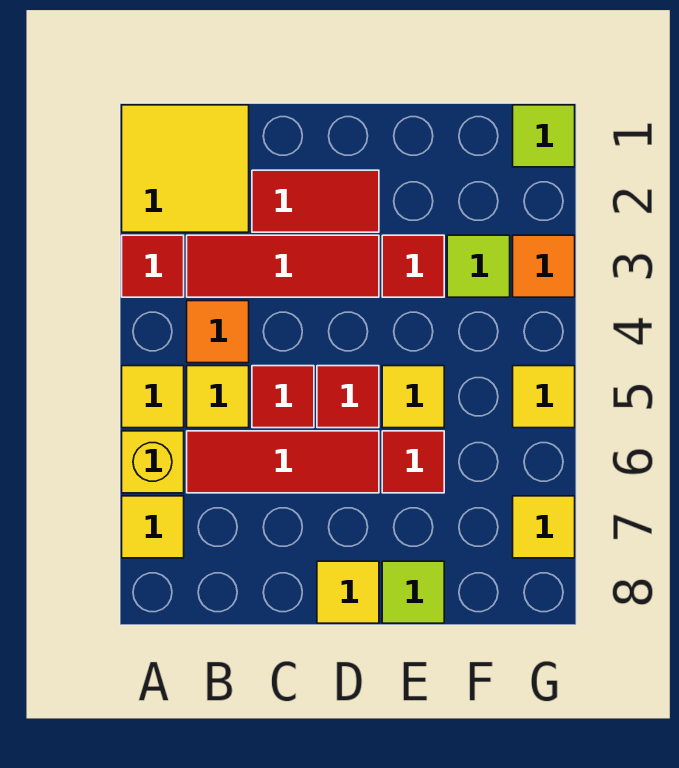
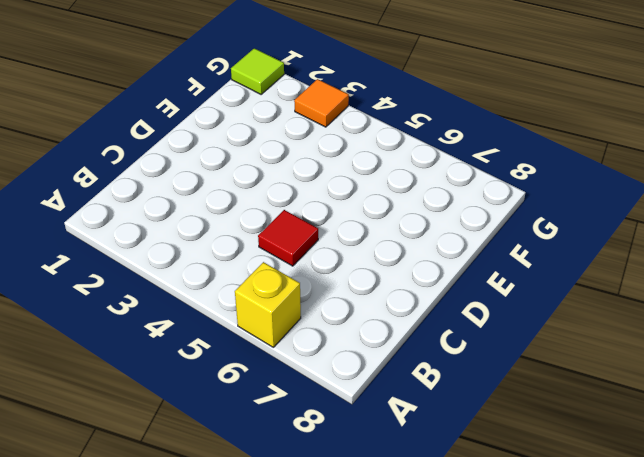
none -> yellow 2x2 tile [122,105,249,232]
none -> red 1x1 tile [122,235,184,297]
none -> yellow 1x1 tile [122,366,184,428]

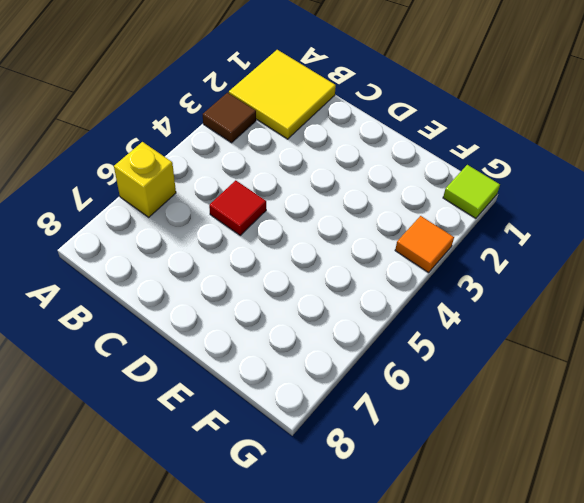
brown 1x1 tile [203,93,256,143] -> red 1x1 tile [122,235,184,297]
none -> yellow 1x1 tile [122,366,184,428]
none -> yellow 1x1 tile [122,496,184,558]
none -> red 1x3 tile [187,235,379,297]

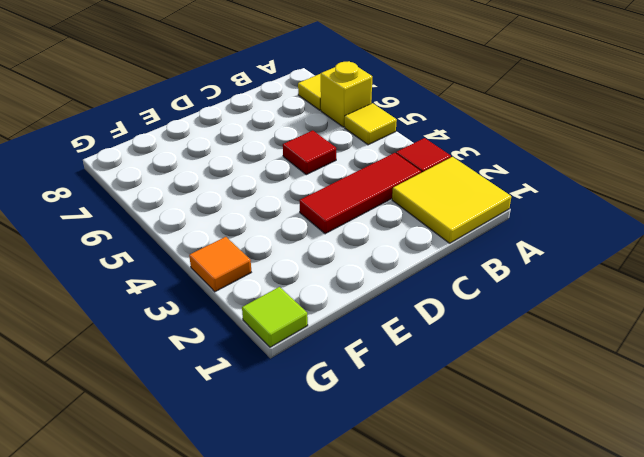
none -> orange 1x1 tile [187,301,249,363]
none -> yellow 1x1 tile [187,366,249,428]
none -> red 1x3 tile [187,431,379,493]

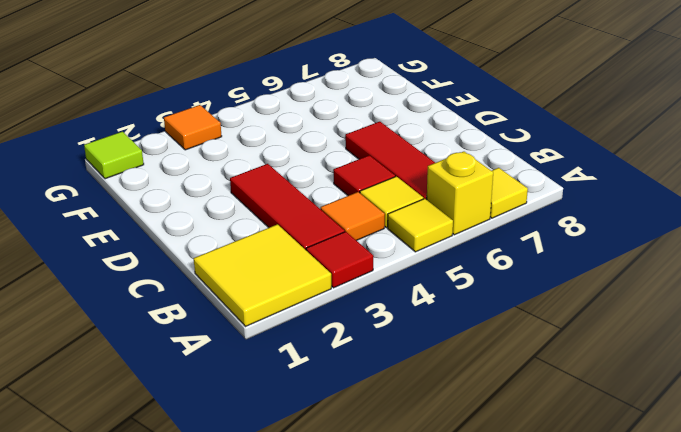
none -> red 1x2 tile [252,170,379,232]
none -> red 1x1 tile [317,366,379,428]
none -> yellow 1x1 tile [317,561,379,623]

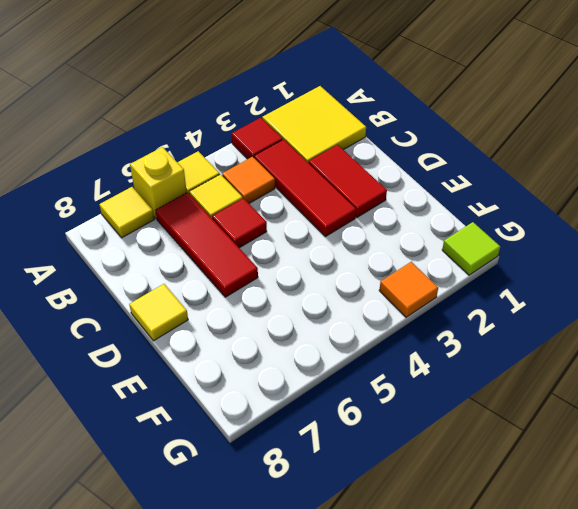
none -> red 1x1 tile [317,366,379,428]
none -> red 1x1 tile [382,235,444,297]
none -> yellow 1x1 tile [382,366,444,428]

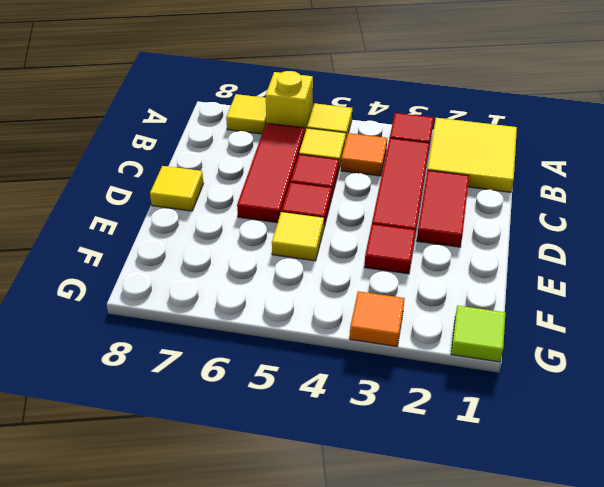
none -> red 1x1 tile [382,431,444,493]
none -> lime 1x1 tile [382,561,444,623]
none -> lime 1x1 tile [447,235,510,297]

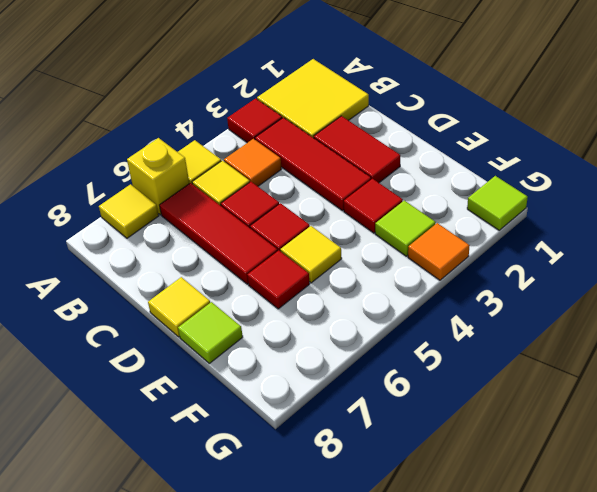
none -> yellow 1x1 tile [513,366,575,428]
none -> yellow 1x1 tile [513,496,575,558]

